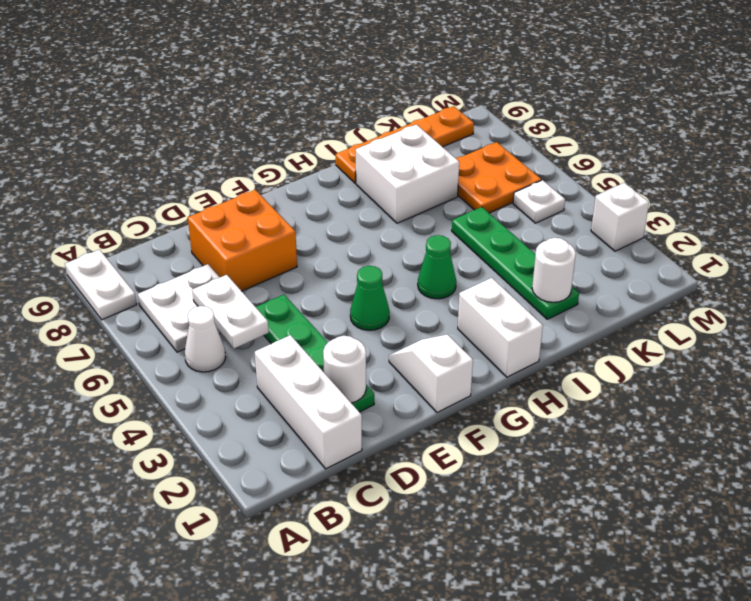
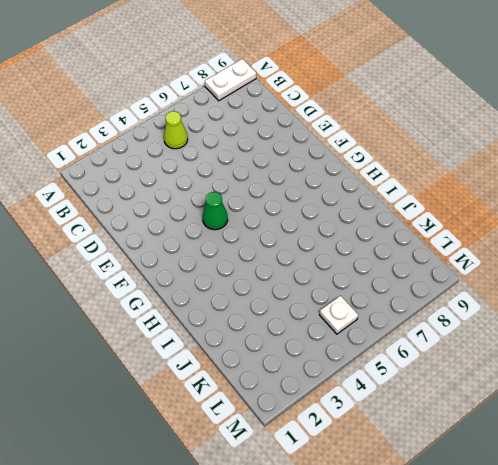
lime 1x1 cone [164,111,188,149] -> white 1x1 cone [185,306,226,372]
none -> white 2x2 plate [138,264,220,352]
none -> white 1x3 brick [255,335,362,469]
none -> green 1x4 plate [256,295,374,412]

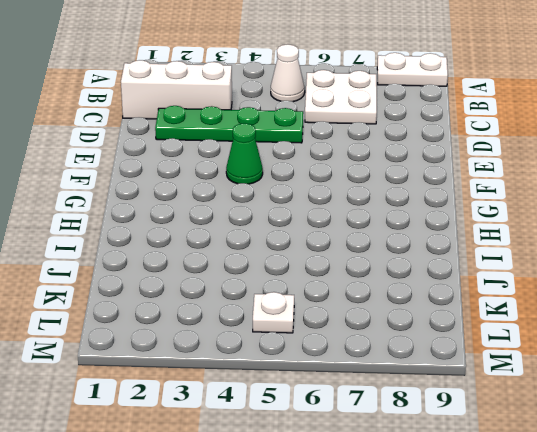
none -> orange 2x2 brick [188,190,297,291]
none -> white 1x2 slope [389,334,473,413]
none -> white 1x2 brick [458,278,543,377]

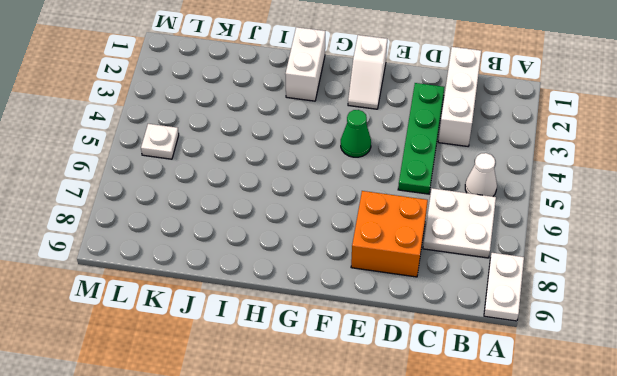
none -> green 1x1 cone [418,235,456,299]
none -> white 2x2 brick [356,124,459,223]
none -> orange 1x4 plate [336,106,474,183]

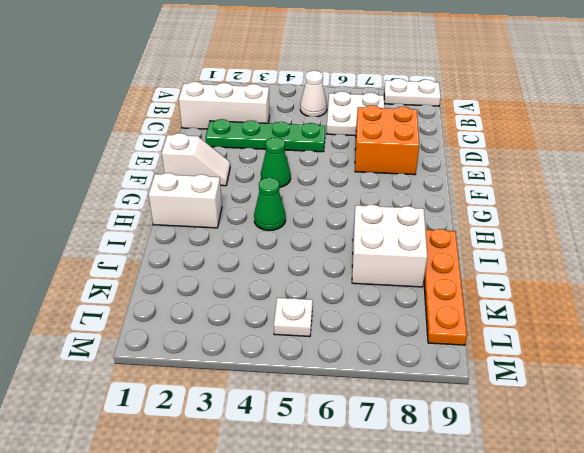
none -> green 1x4 plate [452,207,579,319]
none -> orange 2x2 plate [456,142,541,213]
none -> white 1x1 brick [591,183,649,251]

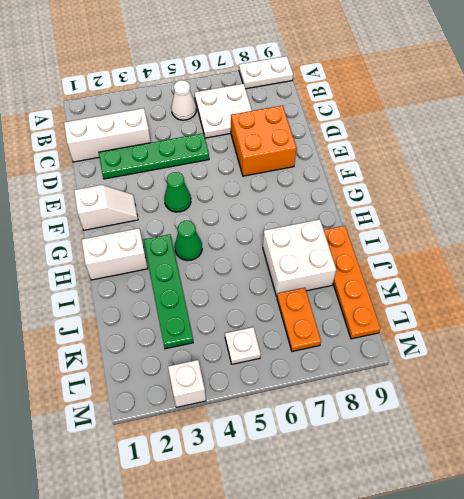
green 1x4 plate [144,234,193,349] -> green 1x4 plate turned to [452,207,579,319]
orange 1x2 plate [277,288,321,351] -> orange 2x2 plate [456,142,541,213]
none -> white 1x2 plate [192,275,269,348]
none -> white 1x1 round brick [323,336,366,403]
none -> white 1x1 round brick [532,238,576,302]

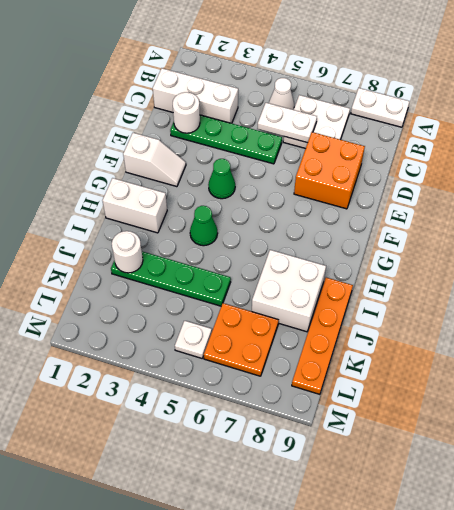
none -> white 1x1 brick [591,183,649,251]

